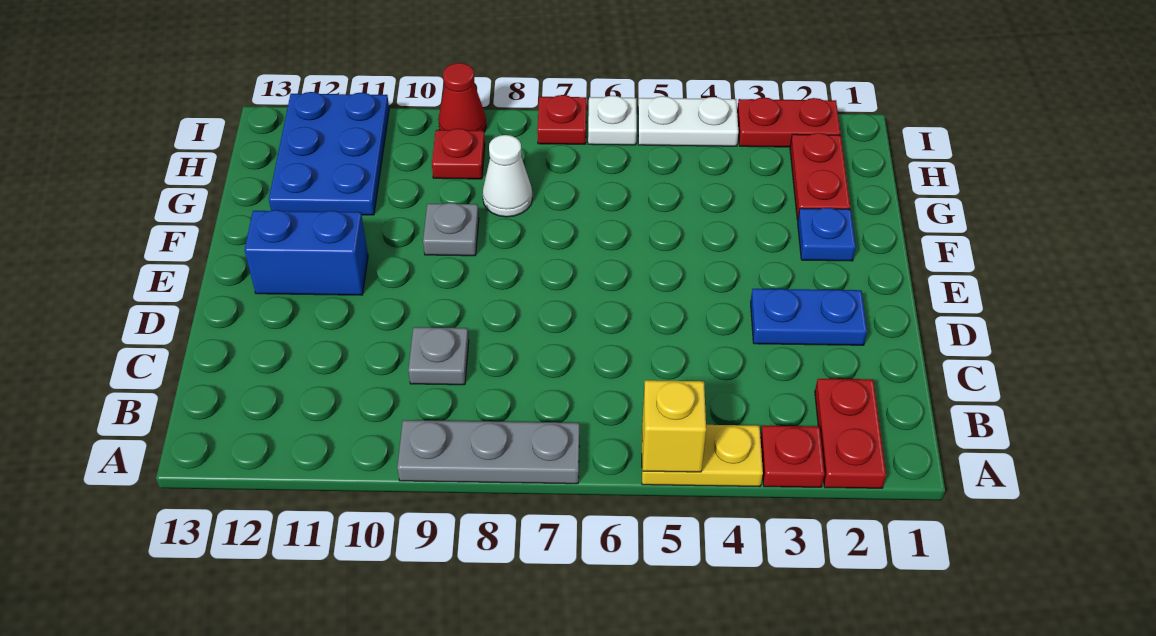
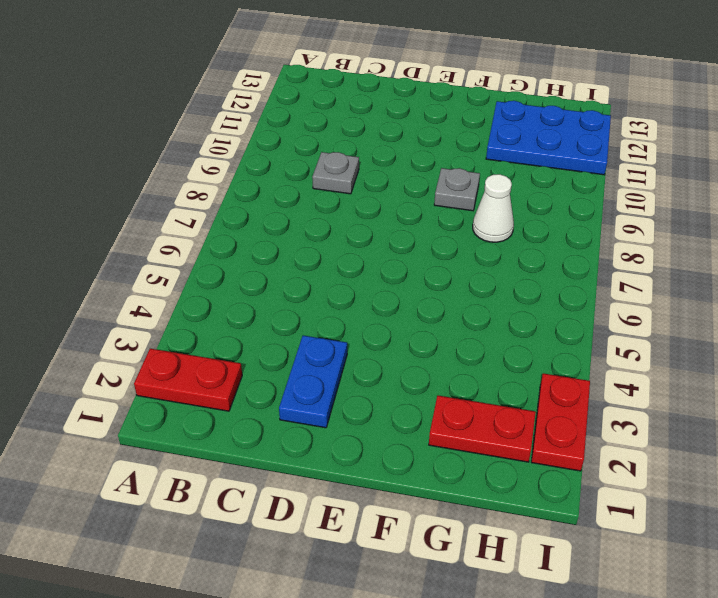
none -> red 1x1 plate [760,426,825,487]
none -> yellow 1x2 plate [642,425,763,487]
none -> grey 1x3 plate [397,420,579,484]

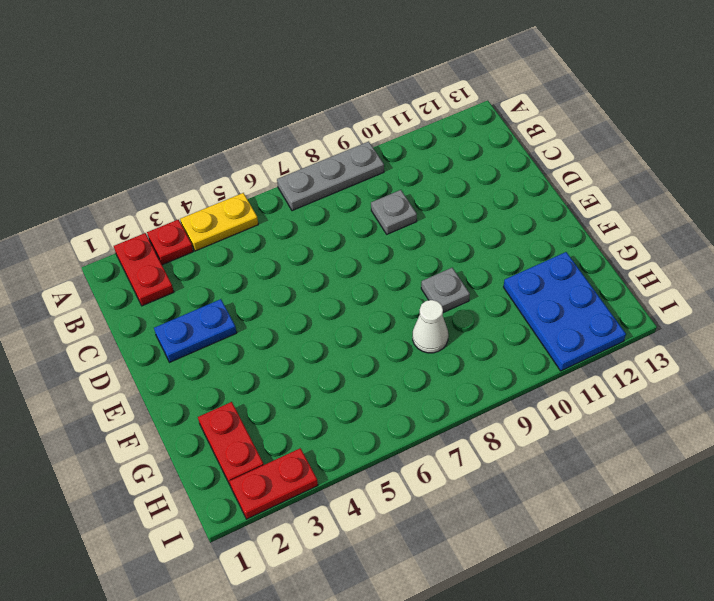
none -> blue 1x2 brick [245,210,368,295]
none -> blue 1x1 plate [798,208,856,261]
none -> red 1x1 plate [432,129,485,179]

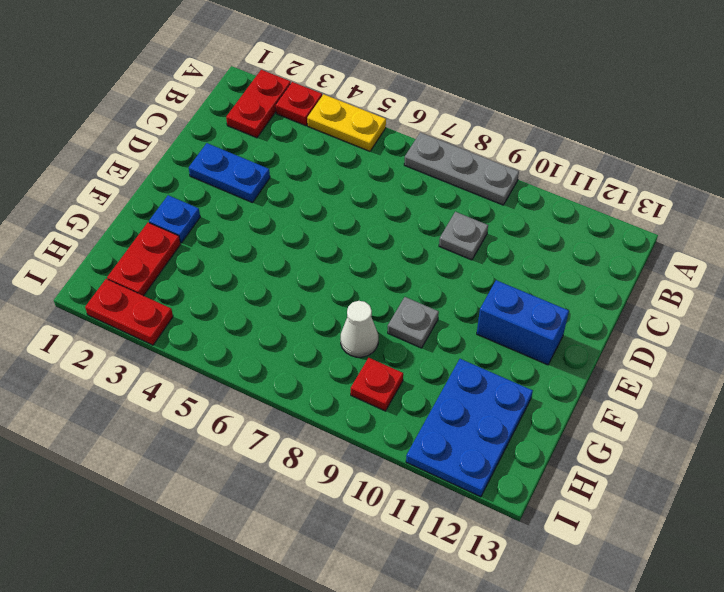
none -> white 1x2 plate [638,96,738,146]
none -> white 1x1 plate [588,96,637,145]
none -> red 1x1 plate [537,95,586,144]

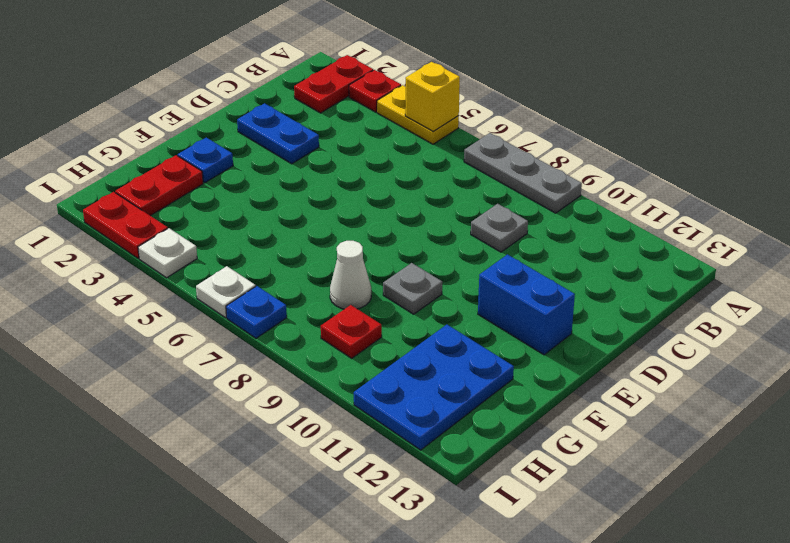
white 1x1 plate [138,228,197,278] -> white 1x2 plate [638,96,738,146]
blue 1x1 plate [226,286,287,338] -> red 1x1 plate [537,95,586,144]
none -> red 1x1 cone [438,63,486,132]

